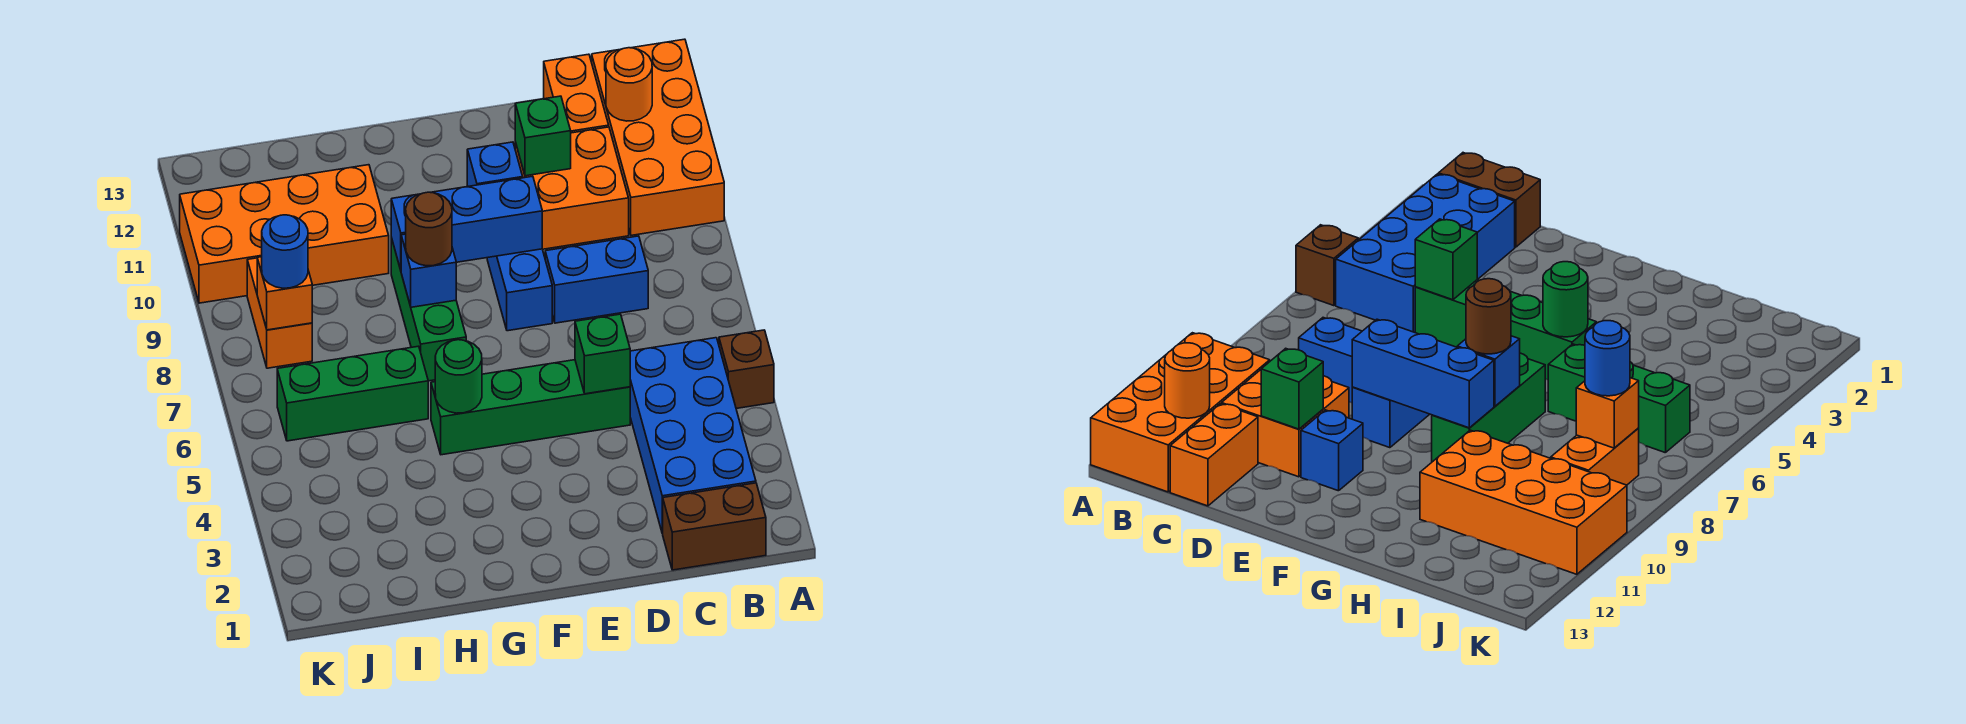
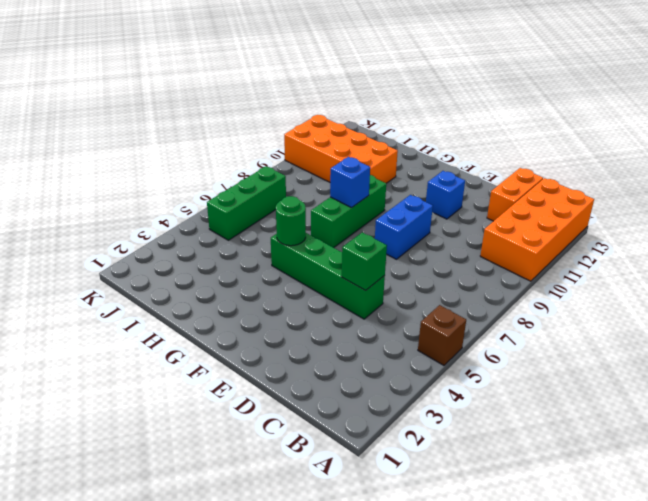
green 1x3 brick [207,166,286,240] -> green 1x3 brick turned to [277,346,428,441]
none -> brown 1x2 brick [662,483,766,570]
none -> blue 2x4 brick [630,338,756,533]
none -> blue 1x2 brick [545,236,648,323]

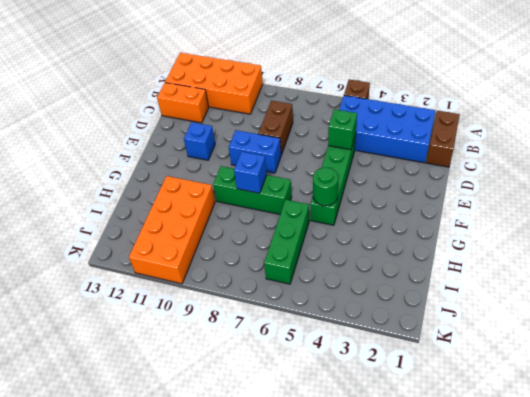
brown 1x2 brick [258,100,293,155] -> blue 1x2 brick [545,236,648,323]
none -> orange 2x2 brick [515,127,629,249]
none -> orange 1x2 brick [247,258,312,368]
none -> orange 1x1 round brick [606,48,652,121]

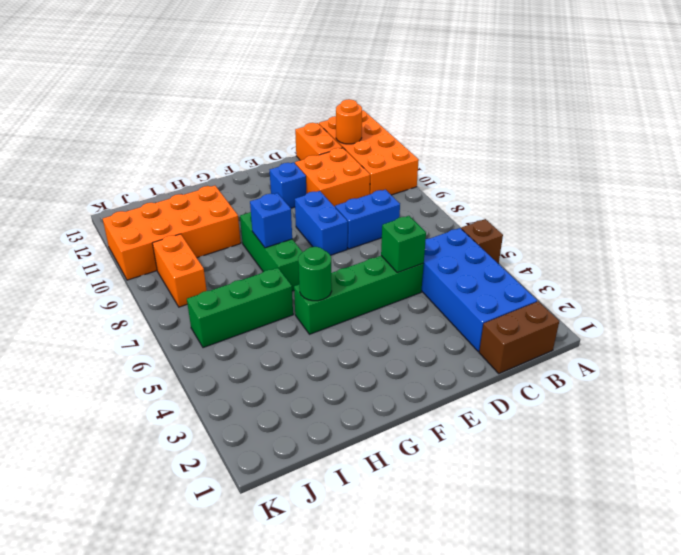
none -> green 1x1 brick [515,96,571,176]
none -> blue 1x3 brick [391,176,542,270]
none -> orange 1x1 brick [257,257,312,330]

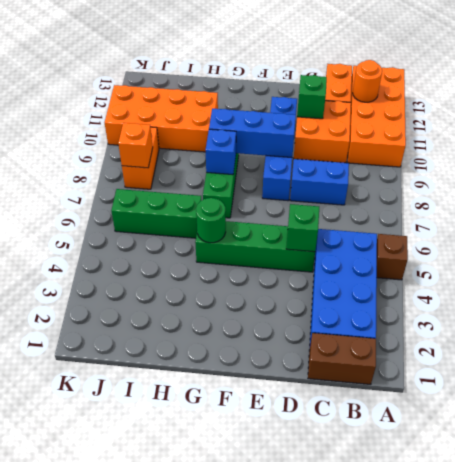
none -> brown 1x1 round brick [406,192,452,266]
none -> blue 1x1 round brick [262,215,308,288]

